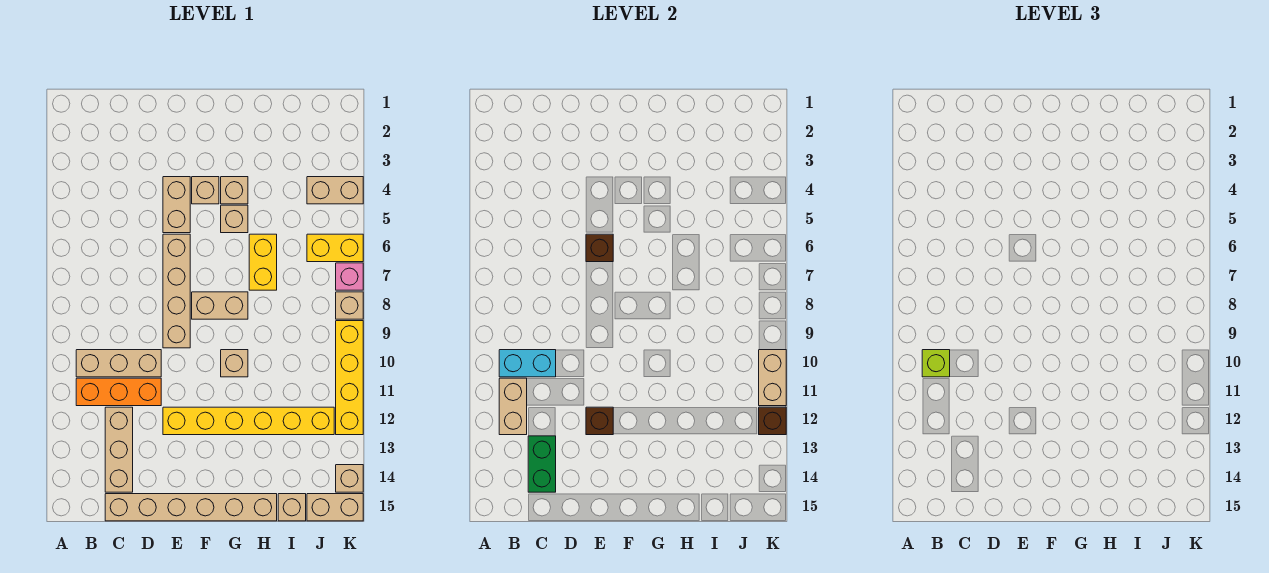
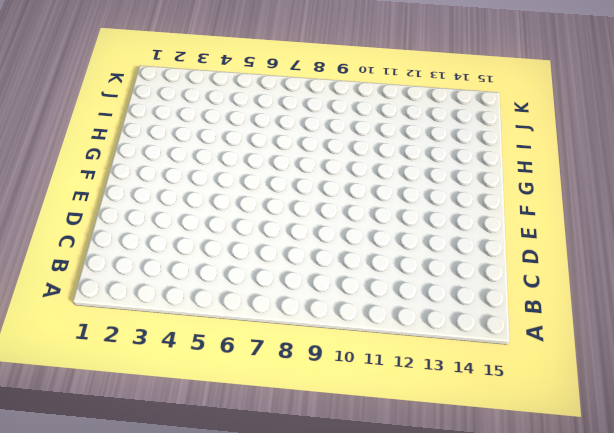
none -> tan 1x3 brick [76,350,161,377]
none -> orange 1x3 brick [76,378,161,406]
none -> tan 1x3 brick [105,407,133,492]

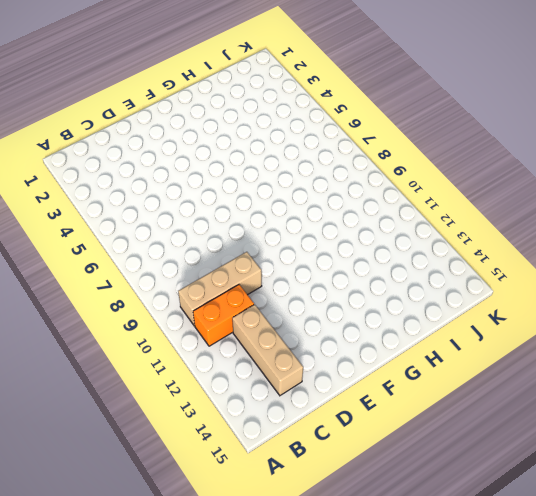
orange 1x2 brick [193,285,254,346] -> orange 1x3 brick [76,378,161,406]
none -> tan 1x6 brick [105,494,277,521]
none -> tan 1x2 brick [163,177,190,233]
none -> tan 1x4 brick [163,234,190,348]

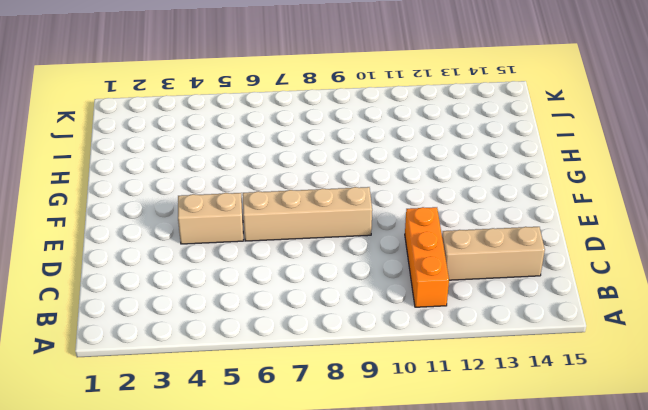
none -> tan 1x3 brick [76,350,161,377]
none -> tan 1x6 brick [105,494,277,521]
none -> yellow 1x6 brick [163,407,334,435]

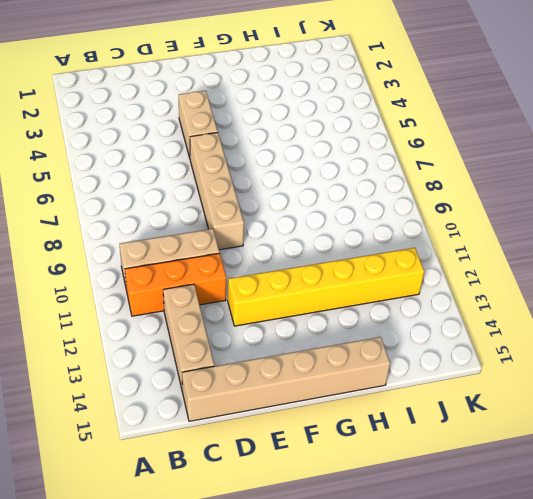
none -> tan 1x1 brick [192,177,219,204]
none -> tan 1x2 brick [192,292,248,319]
none -> tan 1x1 brick [221,177,248,204]

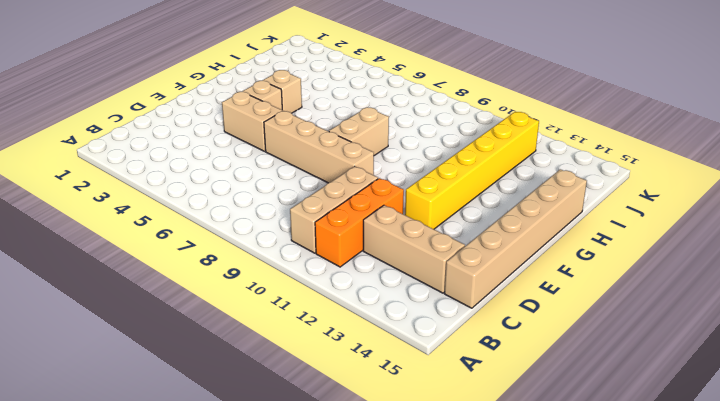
none -> tan 1x1 brick [221,205,248,233]
none -> tan 1x1 brick [221,350,248,377]
none -> yellow 1x2 brick [249,234,277,290]

